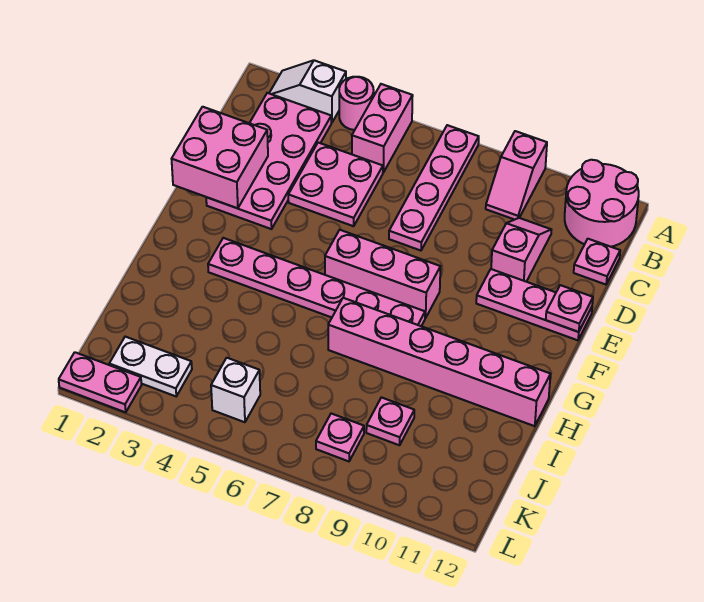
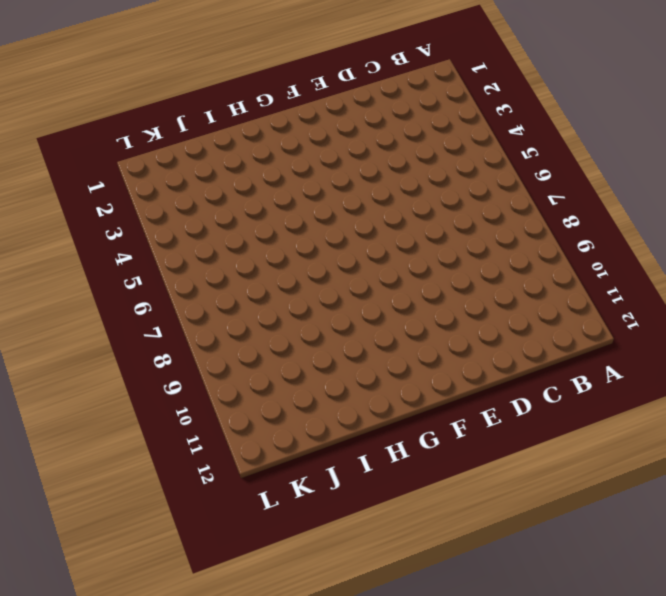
none -> white 1x2 slope [269,60,346,123]
none -> pink 1x1 round brick [339,77,374,130]
none -> pink 1x2 brick [352,84,413,173]

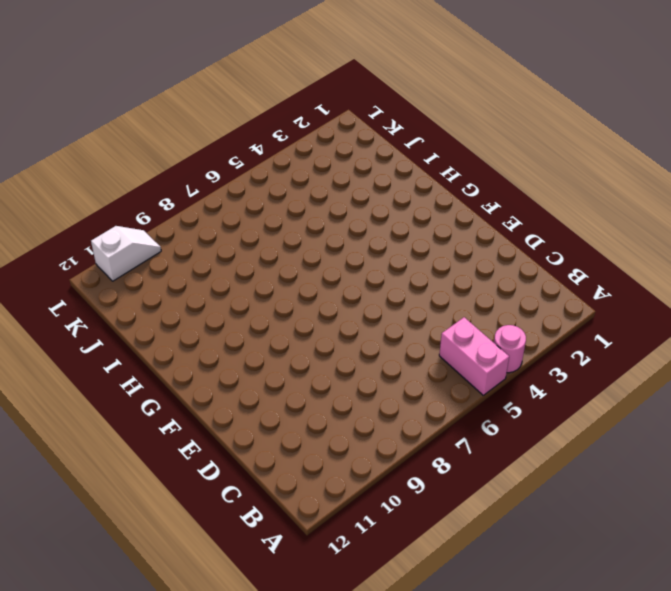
white 1x2 slope [91,226,161,281] -> white 1x2 slope moved to [269,60,346,123]
none -> pink 1x4 plate [389,125,479,251]
none -> pink 1x2 slope [486,131,547,220]
none -> pink 2x2 round brick [565,160,639,247]

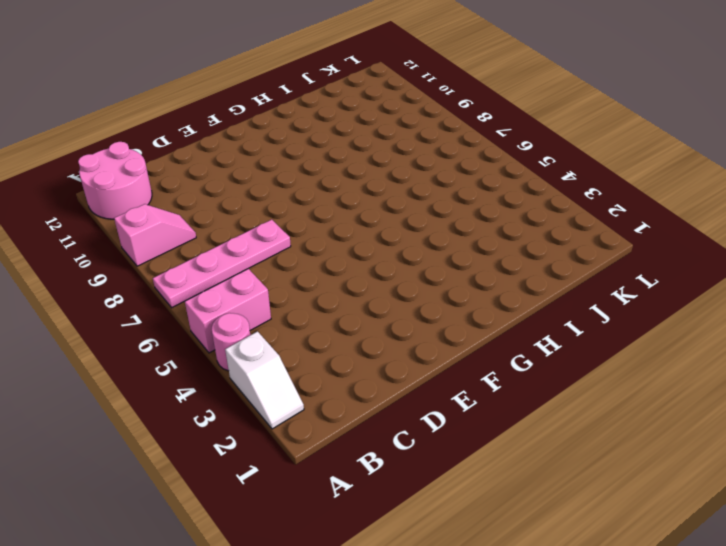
none -> pink 2x4 plate [206,93,331,229]
none -> pink 2x2 plate [288,143,383,226]
none -> pink 1x2 slope [491,218,551,282]

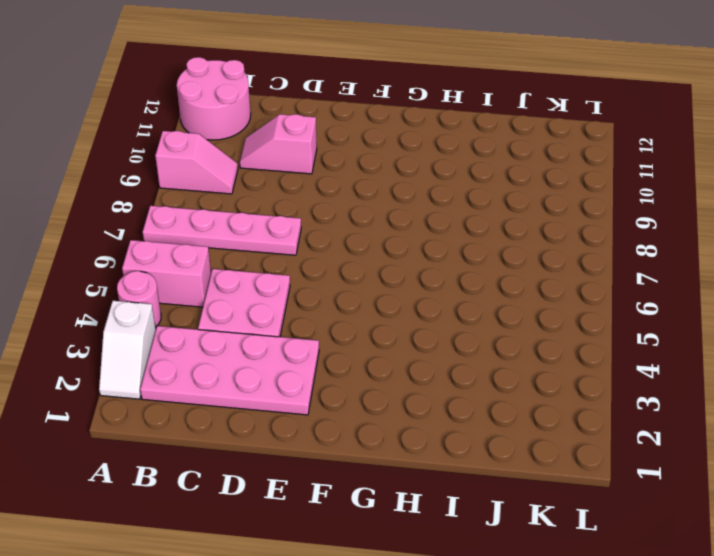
none -> pink 1x1 plate [574,239,620,284]
none -> pink 1x3 plate [476,269,592,340]
none -> pink 1x3 brick [325,230,440,318]

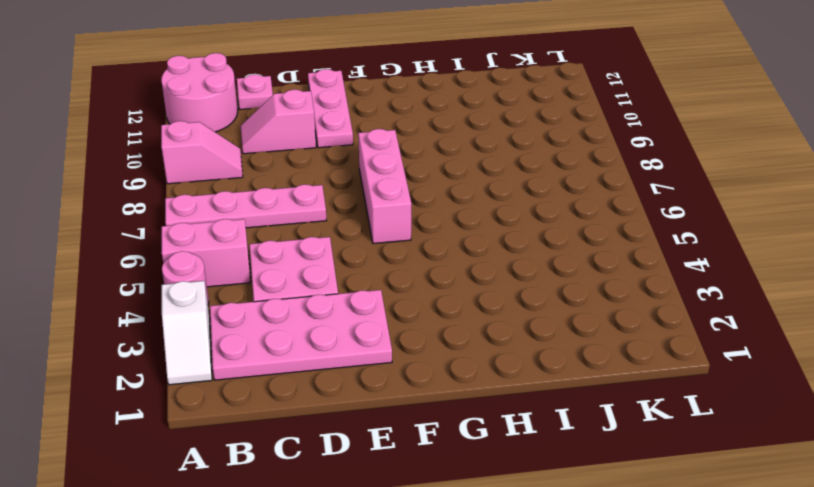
none -> pink 1x6 plate [208,238,425,326]
none -> pink 1x6 brick [328,298,550,426]
none -> pink 1x1 plate [366,397,414,445]

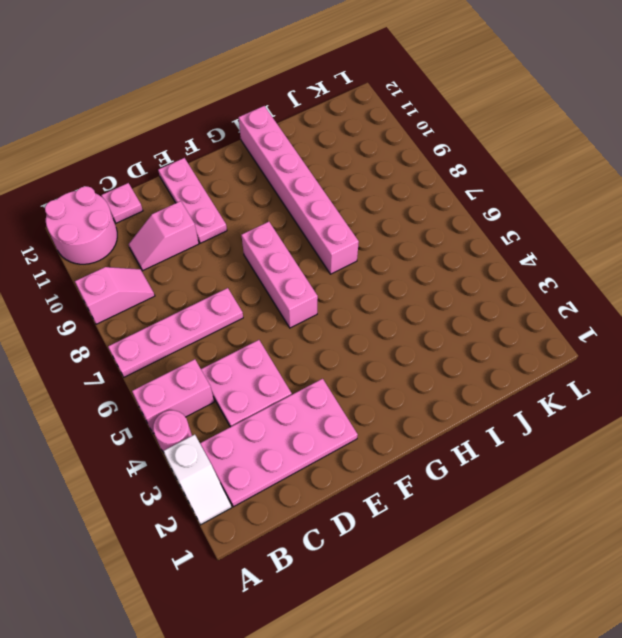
none -> pink 1x6 plate [208,238,425,326]
none -> pink 1x1 plate [366,397,414,445]
none -> white 1x2 plate [109,337,192,396]

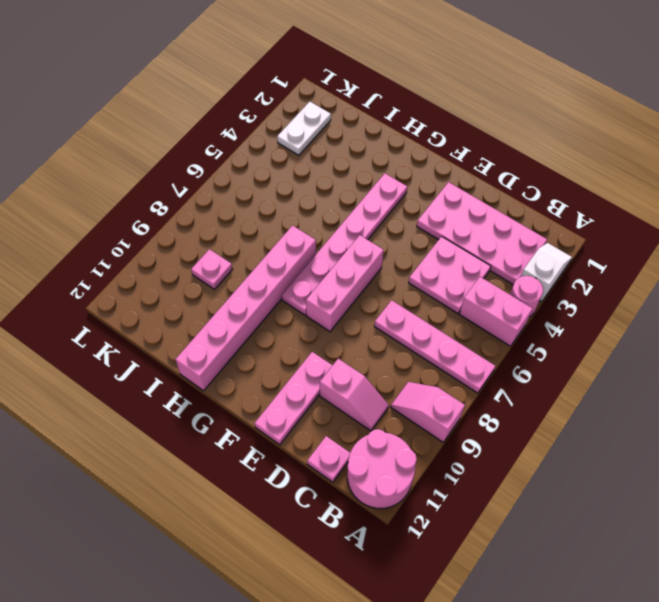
none -> white 1x1 brick [211,358,260,422]
none -> pink 1x1 plate [316,414,364,461]
none -> pink 1x2 plate [59,352,141,412]

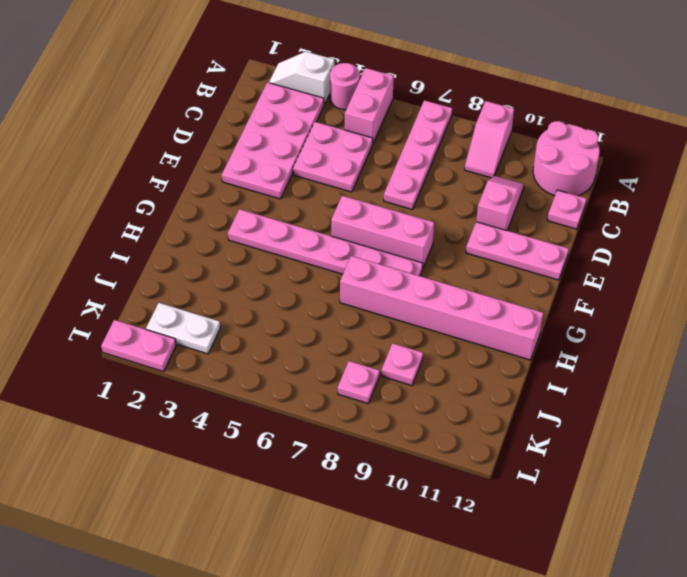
none -> white 1x1 brick [211,358,260,422]
none -> pink 2x2 brick [172,107,268,208]
none -> pink 1x1 plate [546,285,593,332]

